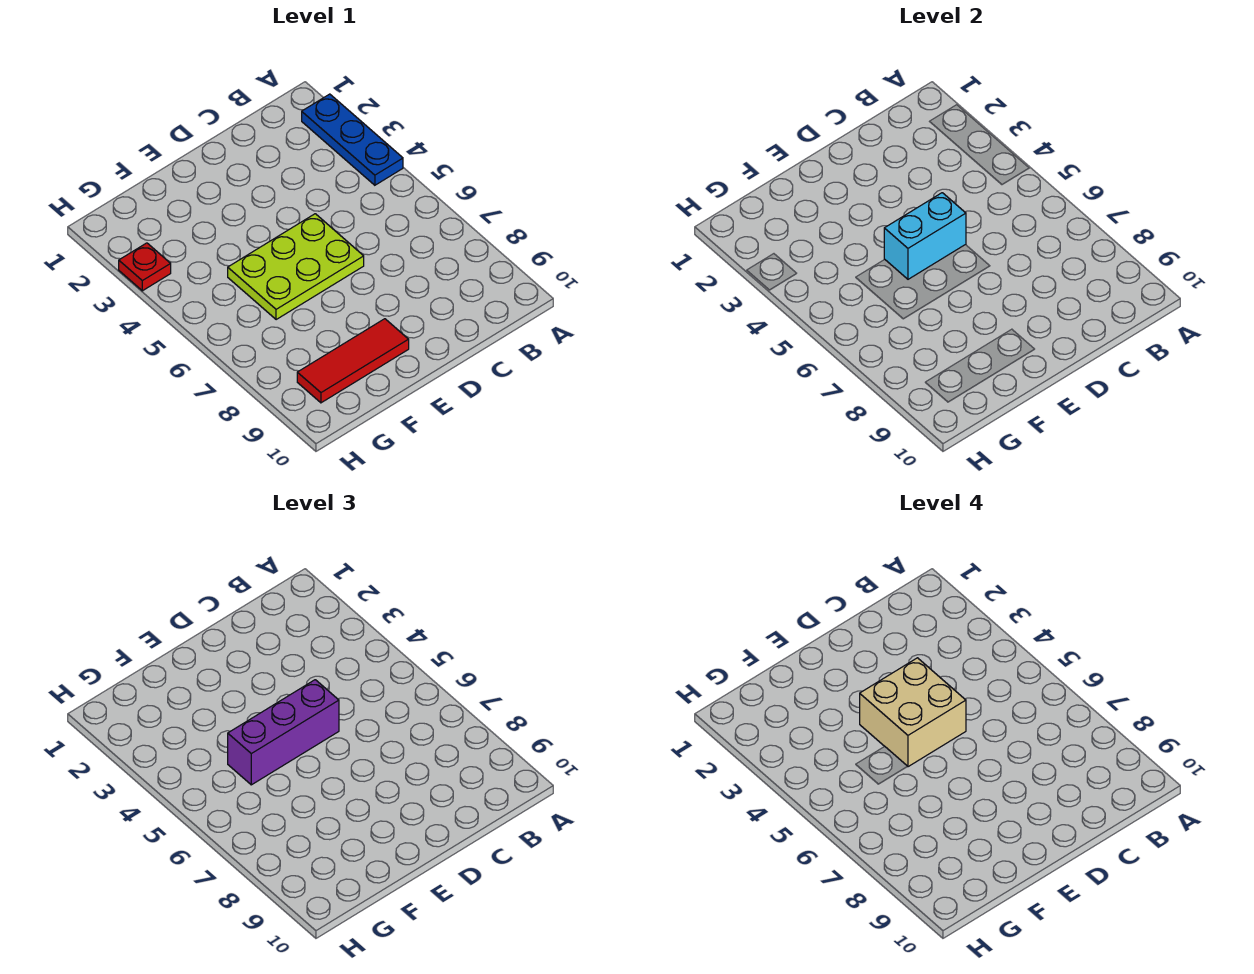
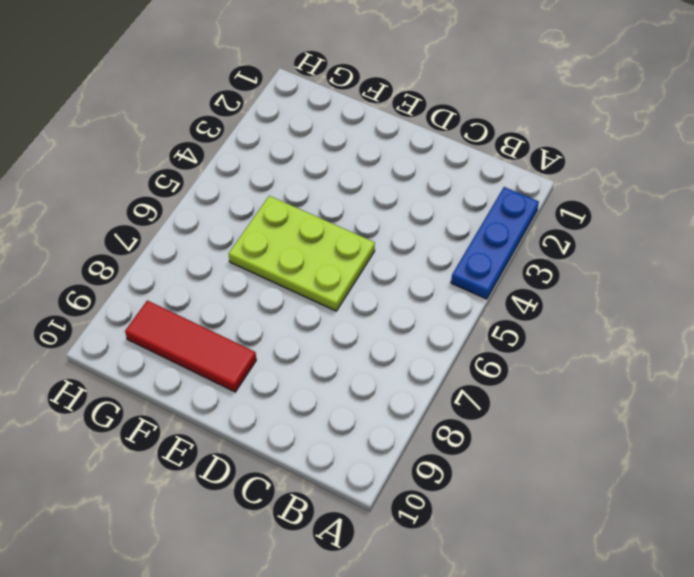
none -> red 1x1 plate [119,243,171,291]
none -> cyan 1x2 brick [884,193,966,279]

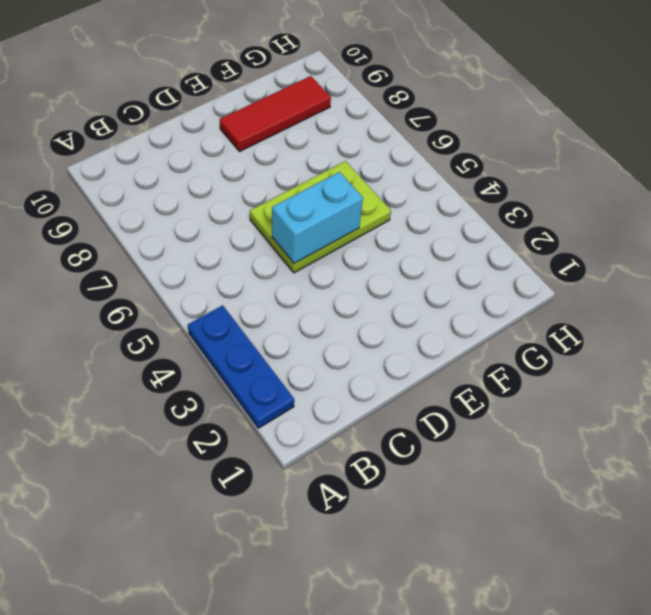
none -> red 1x1 plate [119,243,171,291]
none -> purple 1x3 brick [228,680,339,785]

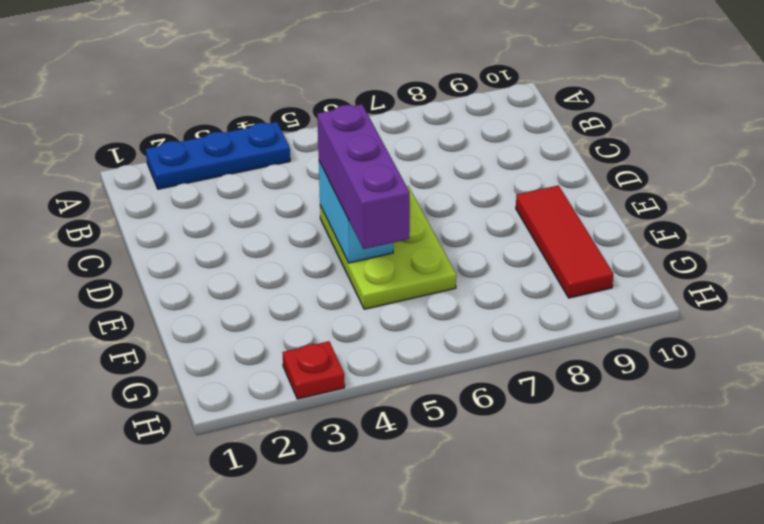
none -> tan 2x2 brick [860,658,966,767]

